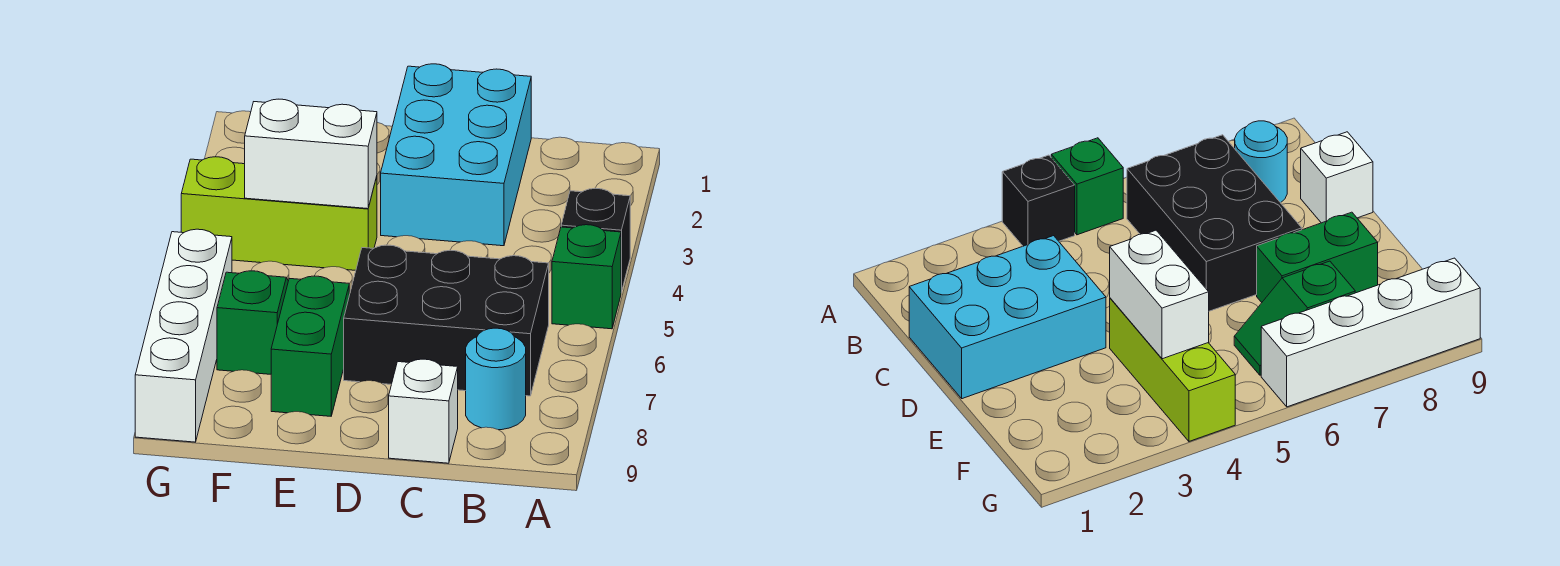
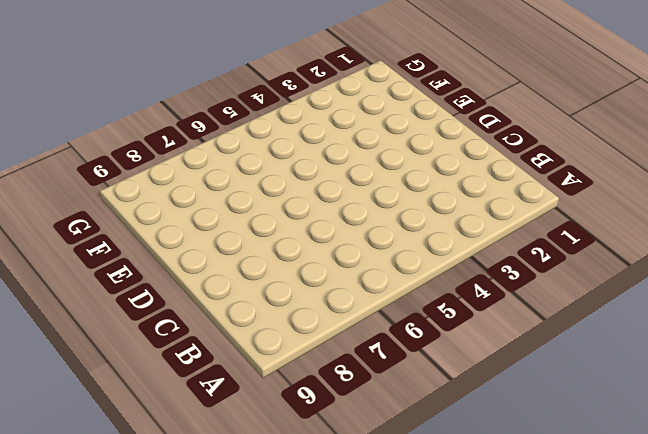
none -> black 1x1 brick [561,188,630,292]
none -> green 1x1 brick [552,225,621,329]

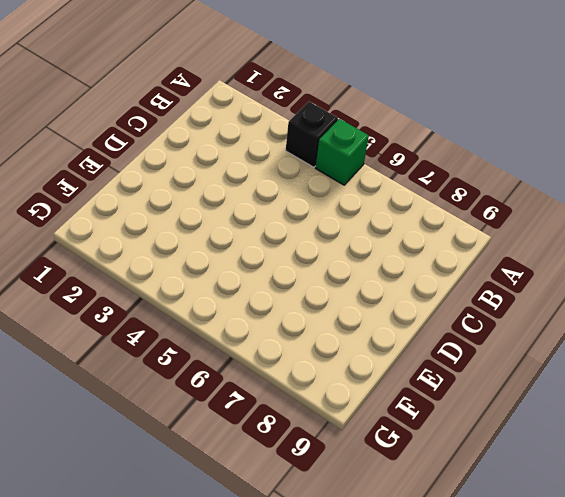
none -> black 2x3 brick [344,245,549,396]
none -> cyan 1x1 round brick [466,328,526,430]

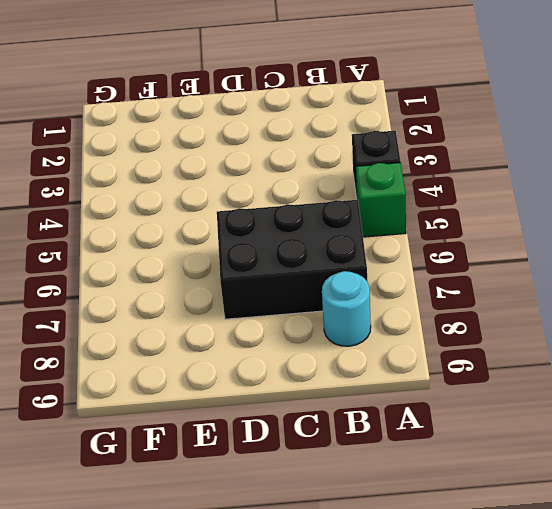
none -> cyan 2x3 brick [381,64,531,246]
none -> white 1x1 brick [389,359,458,463]

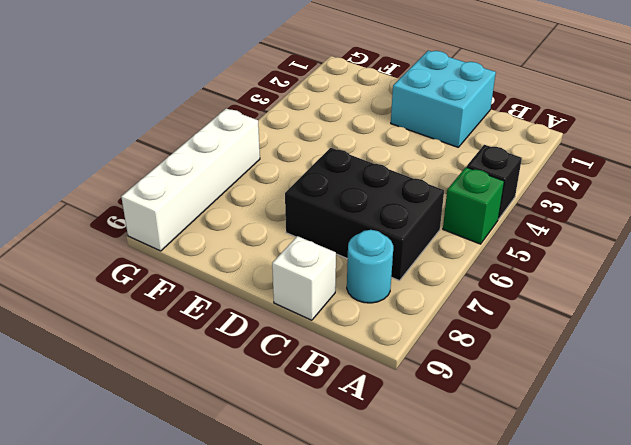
cyan 2x2 brick [391,51,496,147] -> cyan 2x3 brick [381,64,531,246]
none -> lime 1x3 brick [181,157,377,270]
none -> green 1x2 brick [271,276,349,416]

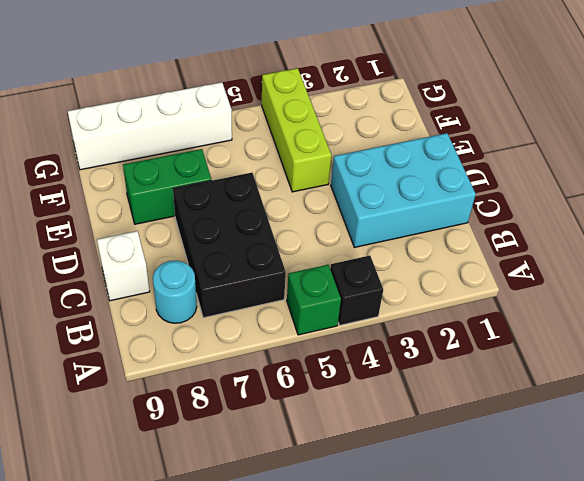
none -> green 1x2 slope [217,271,288,374]
none -> white 1x2 brick [245,99,377,209]

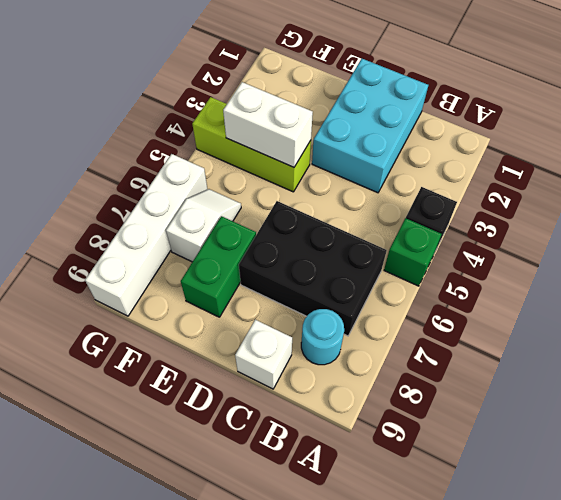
white 1x2 slope [166,189,241,262] -> green 1x2 slope [217,271,288,374]

